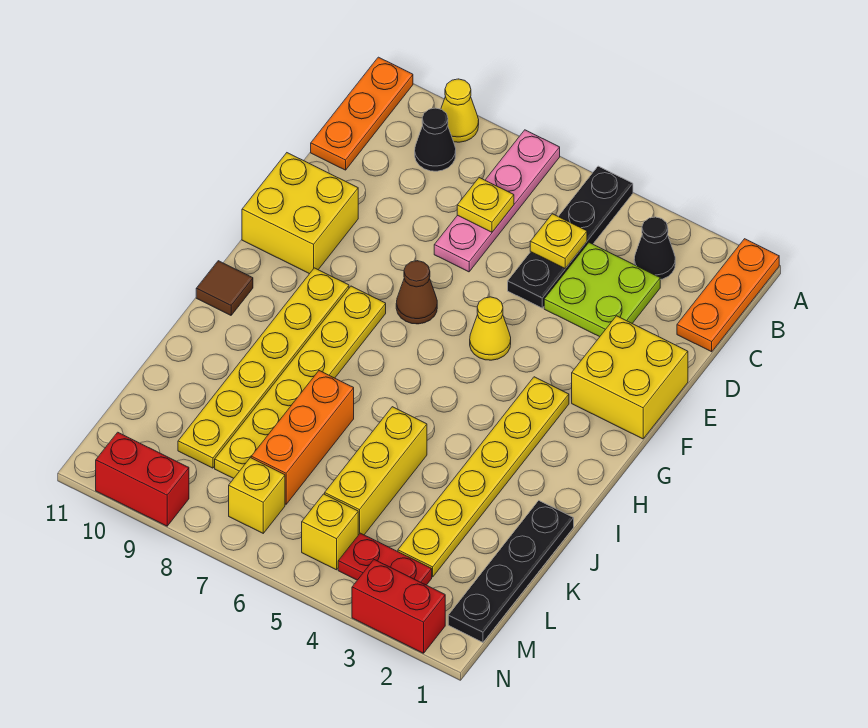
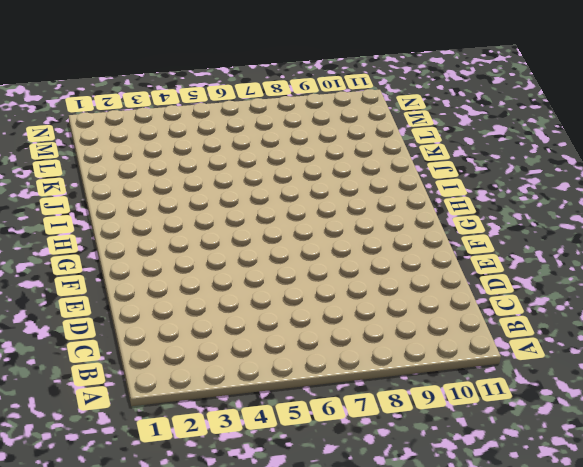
none -> orange 1x3 plate [677,239,779,352]
none -> black 1x4 plate [508,166,633,308]
none -> pink 1x4 plate [434,130,560,272]

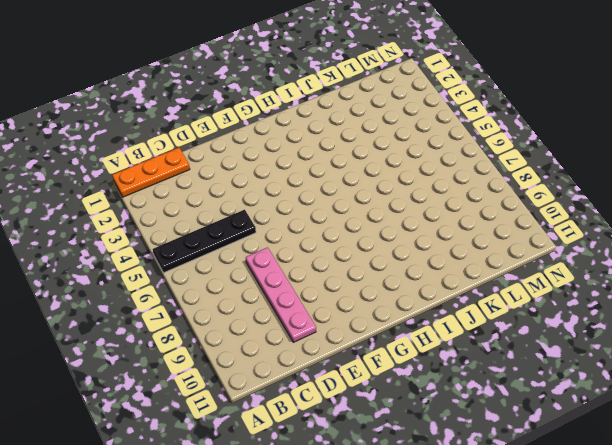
pink 1x4 plate [246,247,316,342] -> pink 1x4 plate turned to [434,130,560,272]
none -> yellow 1x1 cone [441,79,479,142]
none -> orange 1x3 plate [311,57,413,170]
none -> black 1x1 cone [634,217,675,280]

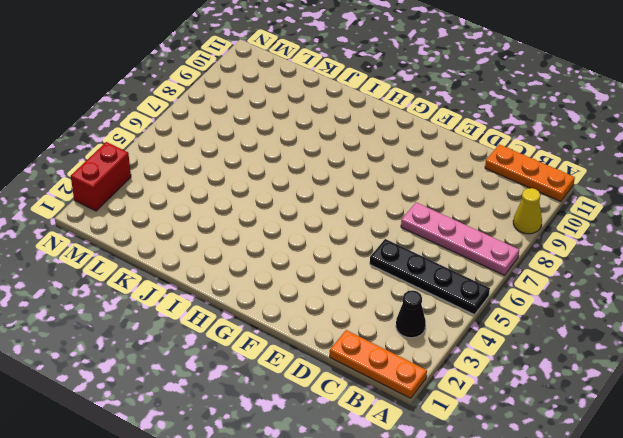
none -> black 1x1 cone [415,108,456,171]
none -> lime 2x2 plate [544,243,660,337]
none -> yellow 2x2 brick [572,316,688,439]

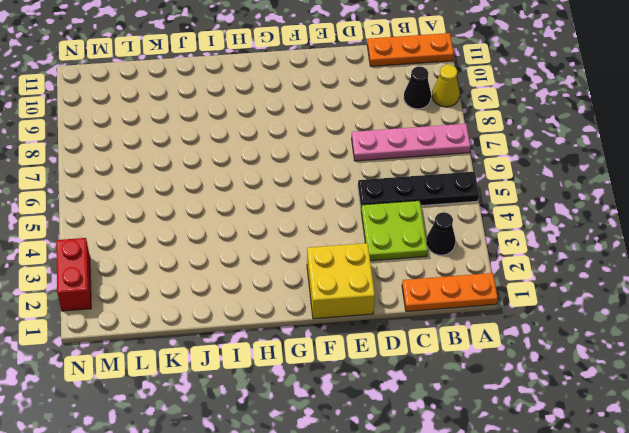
none -> yellow 2x2 brick [242,153,358,274]
none -> yellow 1x1 cone [470,297,511,360]
none -> brown 1x1 cone [396,261,437,324]

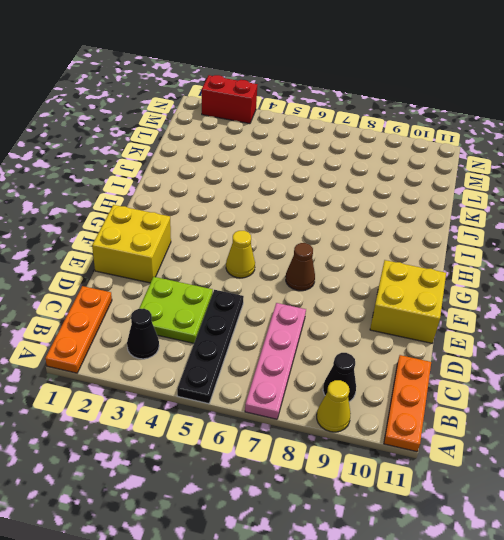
none -> yellow 1x6 plate [398,377,569,577]
none -> yellow 1x6 plate [215,286,386,478]
none -> yellow 1x6 plate [178,268,349,468]

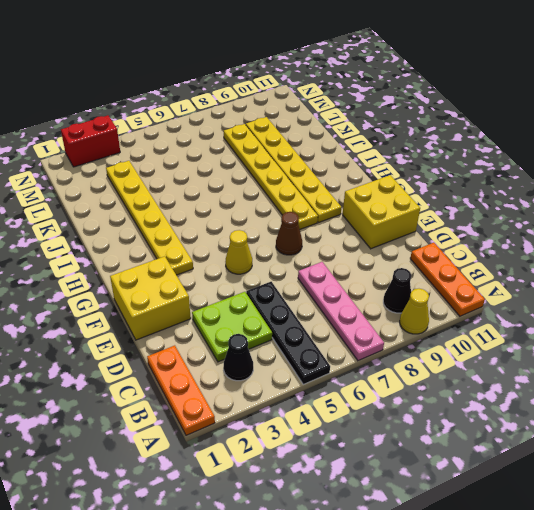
none -> brown 1x1 tile [196,261,253,315]
none -> black 1x4 plate [448,501,574,642]
none -> yellow 1x3 brick [325,407,427,535]

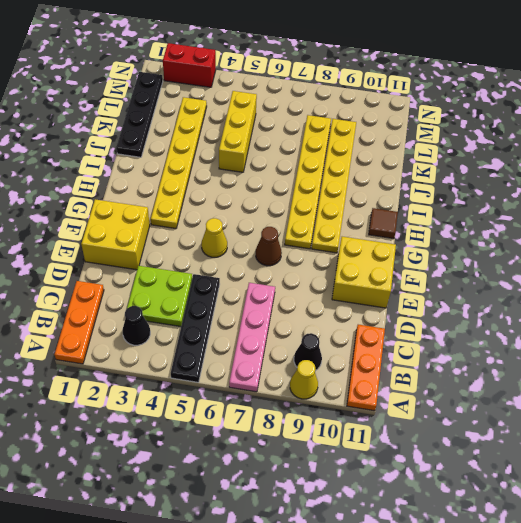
none -> orange 1x3 brick [251,371,354,504]
none -> red 1x2 plate [338,533,432,585]
none -> yellow 1x1 brick [302,494,358,570]

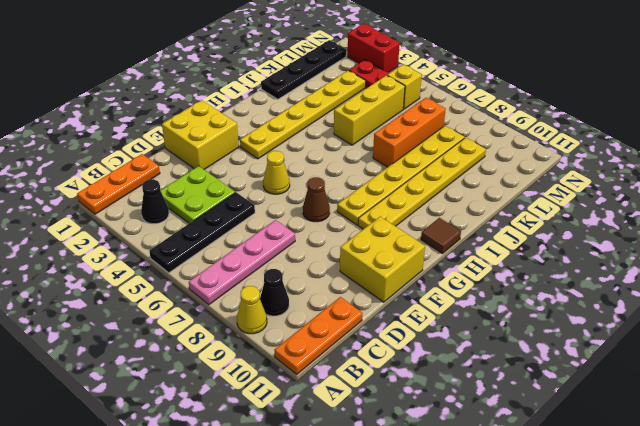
none -> yellow 1x1 brick [229,458,285,533]
none -> red 1x2 brick [96,432,189,526]
none -> yellow 1x1 plate [530,214,587,269]

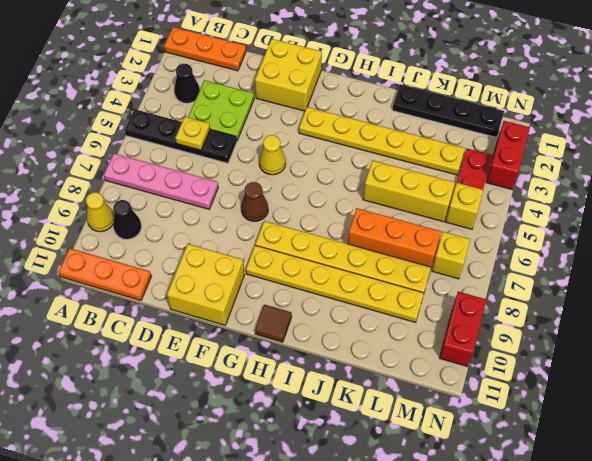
none -> yellow 1x1 plate [457,178,514,232]

